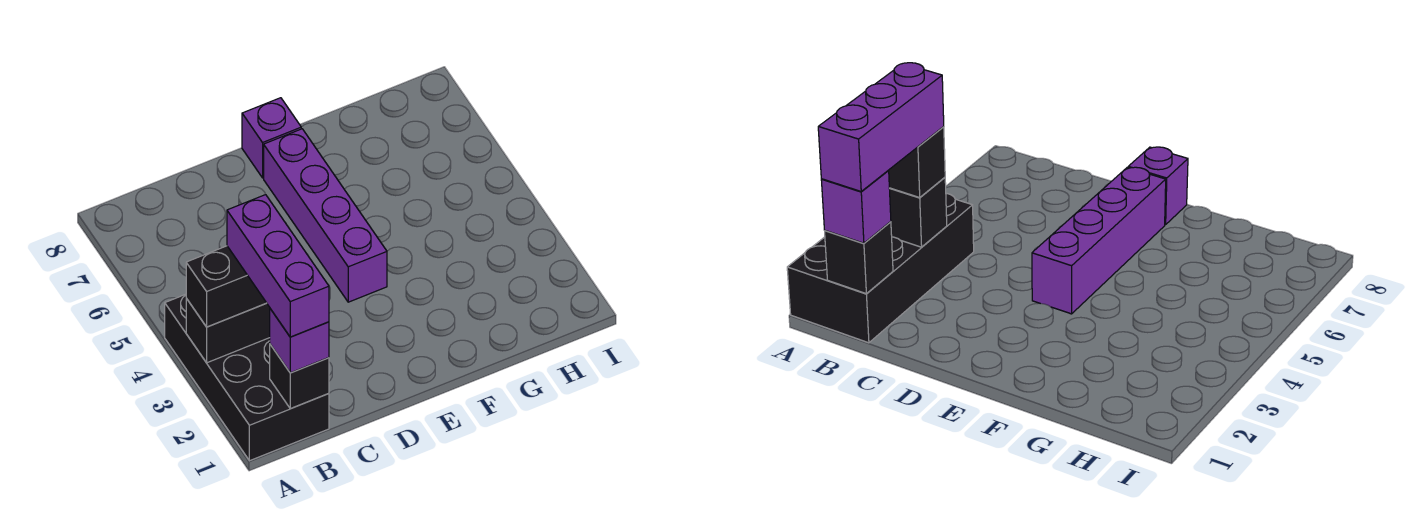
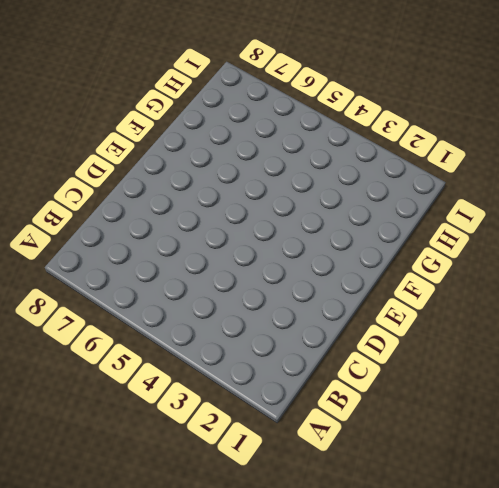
none -> black 2x4 brick [165,294,329,461]
none -> purple 1x4 brick [264,129,387,302]

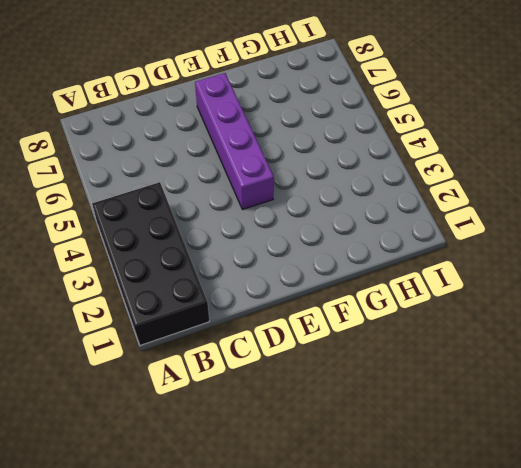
none -> purple 1x1 brick [242,98,301,178]
none -> black 1x2 brick [186,299,270,363]

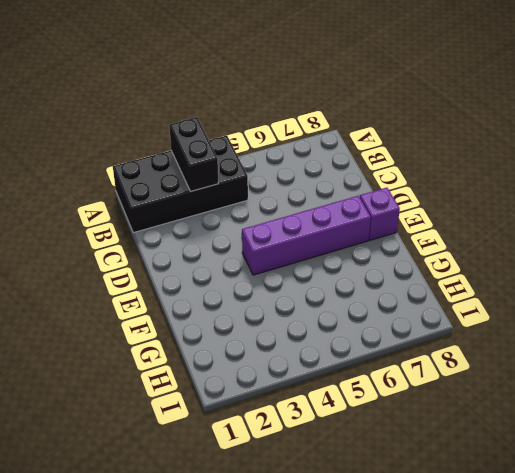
none -> black 1x1 brick [270,345,329,409]
none -> black 1x2 brick [186,246,266,327]

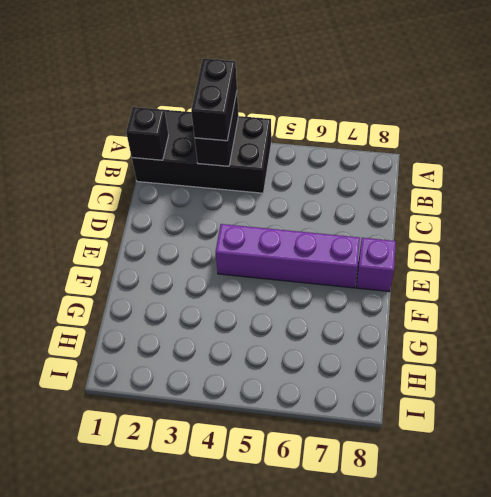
none -> purple 1x1 brick [270,309,329,373]
none -> purple 1x3 brick [227,195,329,337]

